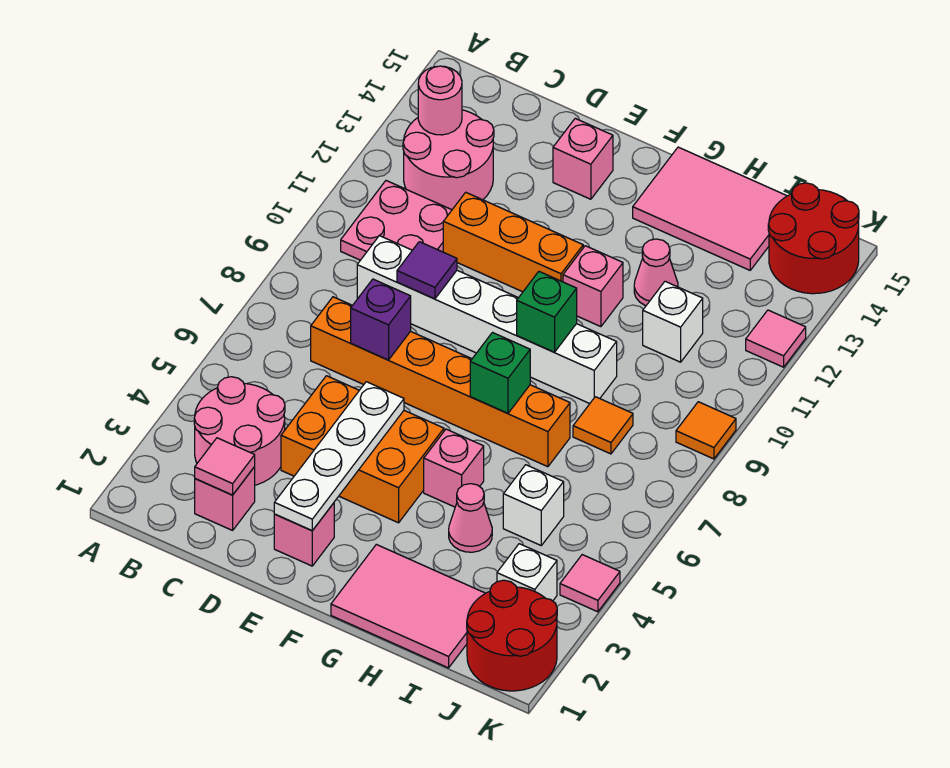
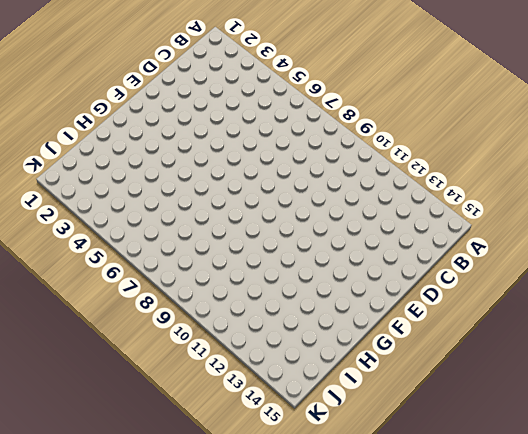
none -> pink 2x2 round brick [194,377,285,485]
none -> pink 2x2 plate [341,181,452,260]
none -> pink 2x2 round brick [403,110,494,210]
none -> pink 1x1 brick [195,467,255,530]

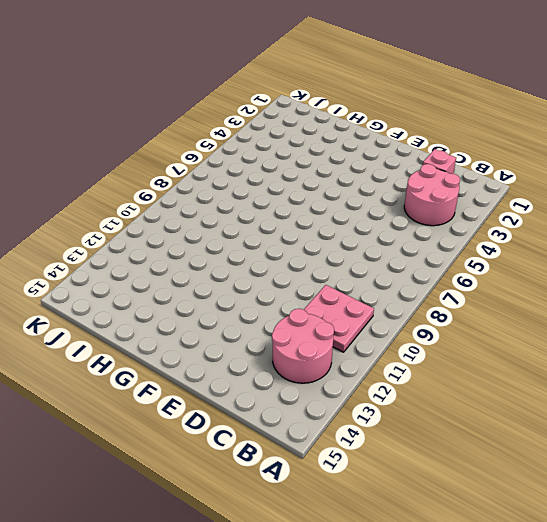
none -> orange 1x6 brick [311,297,570,467]
none -> white 1x6 brick [357,236,617,404]
none -> orange 2x3 brick [281,376,444,523]
none -> orange 1x3 brick [443,192,583,292]

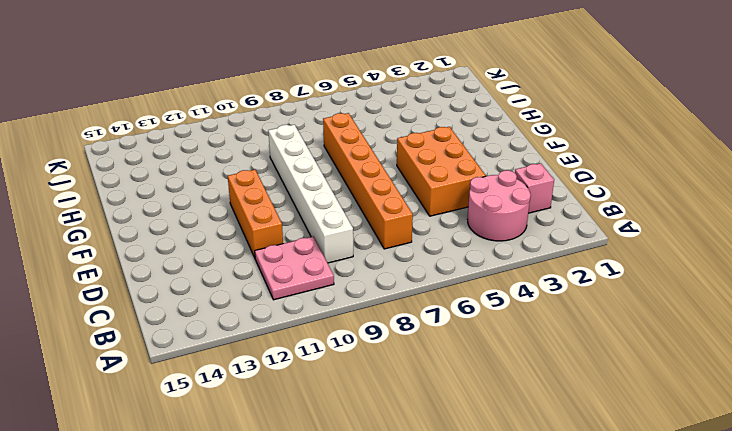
none -> pink 2x2 round brick [403,110,494,210]
none -> pink 1x1 brick [274,503,334,566]
none -> pink 1x1 brick [553,118,613,199]
none -> pink 2x3 tile [331,544,485,668]

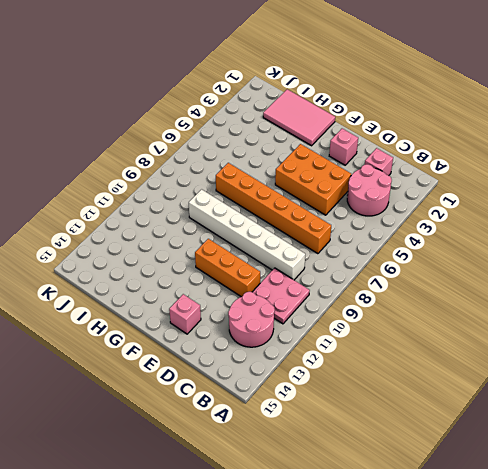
none -> pink 1x1 brick [424,429,484,507]
none -> pink 1x1 brick [563,246,623,327]
none -> pink 2x3 tile [633,147,787,270]
none -> pink 1x1 cone [449,484,492,552]

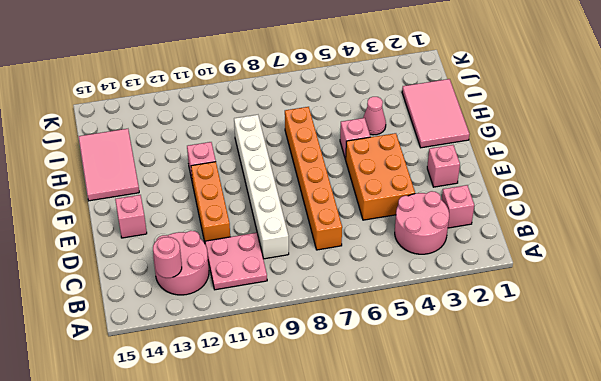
none -> pink 1x1 cone [634,239,678,306]
none -> white 1x1 brick [503,465,564,545]
none -> orange 1x1 tile [573,397,633,454]
none -> white 1x1 brick [643,281,703,362]

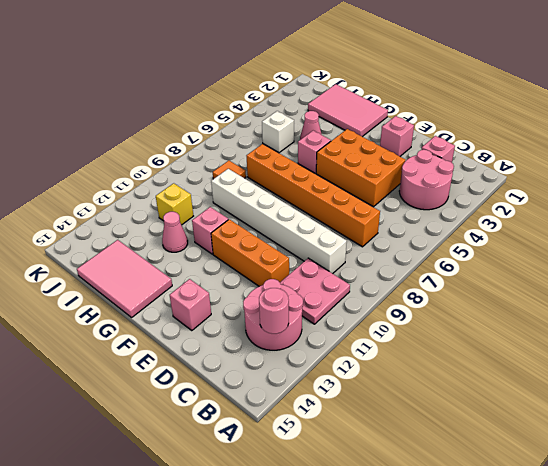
yellow 1x1 brick [156,183,193,225] -> white 1x1 brick [643,281,703,362]
none -> red 2x2 round brick [467,580,557,691]
none -> white 1x1 brick [497,544,557,601]
none -> red 2x2 round brick [768,183,859,294]
none -> pink 1x1 tile [560,555,620,612]

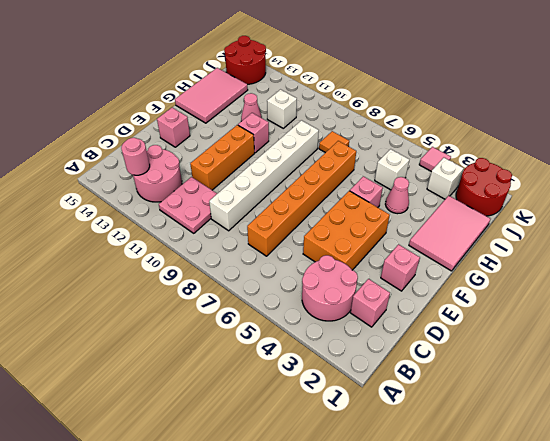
none -> orange 1x1 tile [676,402,736,459]
none -> pink 1x1 tile [746,310,806,367]
none -> pink 1x1 tile [195,438,255,495]
none -> purple 1x1 brick [351,279,411,360]

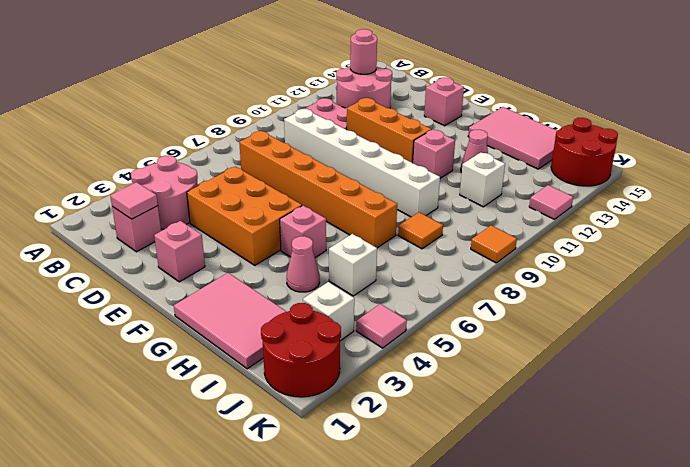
none -> purple 1x1 brick [351,279,411,360]
none -> purple 1x1 tile [397,242,457,299]
none -> white 1x4 plate [274,382,404,531]
none -> green 1x1 brick [470,333,530,413]

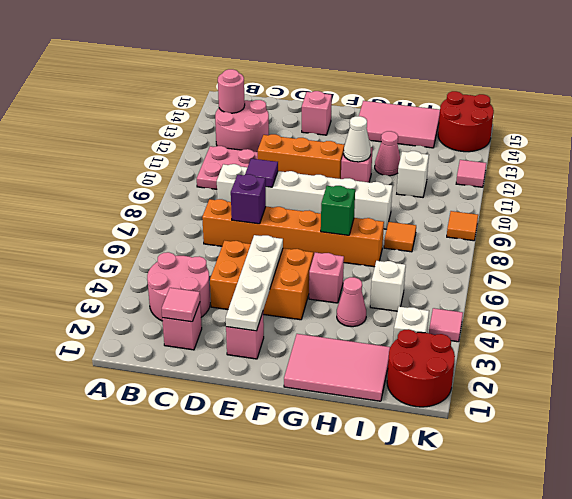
white 1x1 cone [344,116,371,162] -> none
none -> green 1x1 brick [517,272,577,352]

